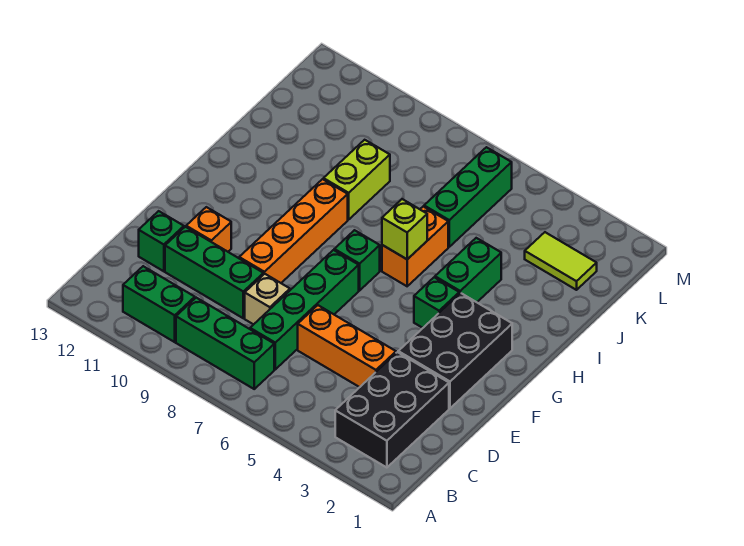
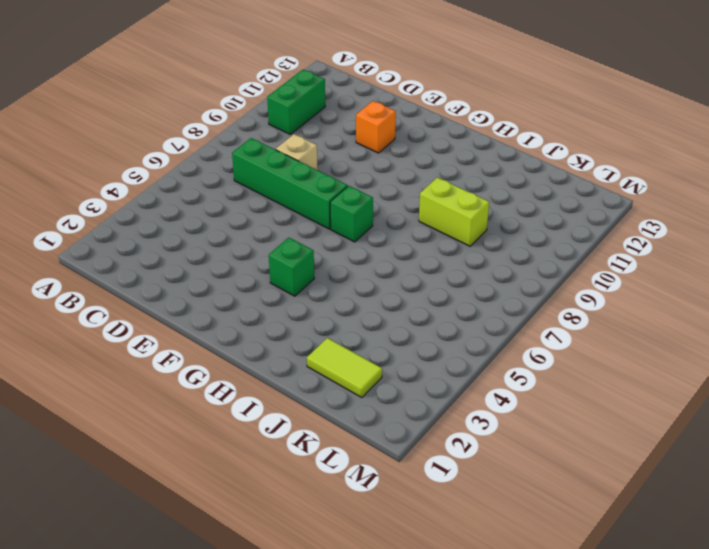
lime 1x2 tile [307,338,382,398] -> lime 1x2 tile turned to [525,232,597,290]
none -> black 2x3 brick [335,352,449,468]
none -> green 1x3 brick [176,298,274,389]
none -> orange 1x3 brick [298,305,396,387]

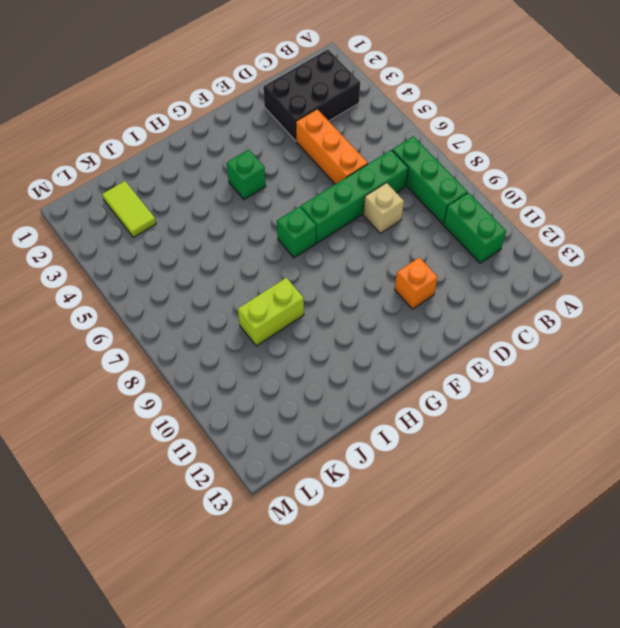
none -> green 1x3 brick [165,227,263,318]
none -> green 1x1 brick [139,211,184,271]
none -> black 2x3 brick [398,293,512,408]

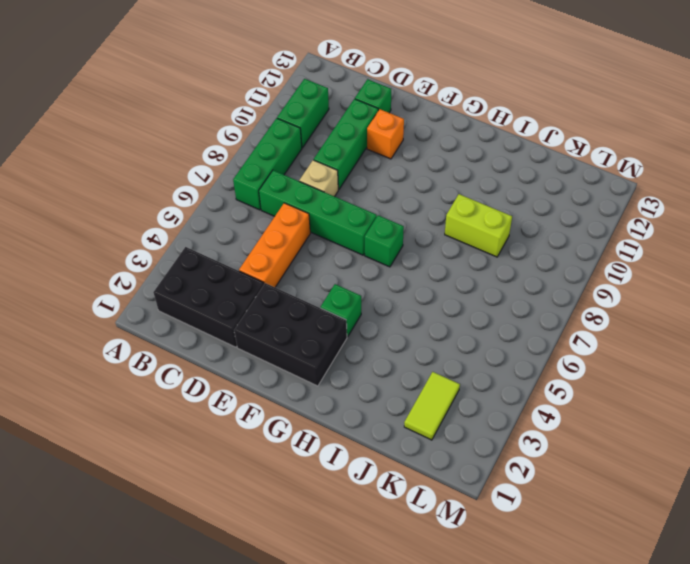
none -> orange 1x4 brick [239,179,348,283]
none -> green 1x2 brick [435,238,501,302]
none -> orange 1x2 brick [382,207,448,286]

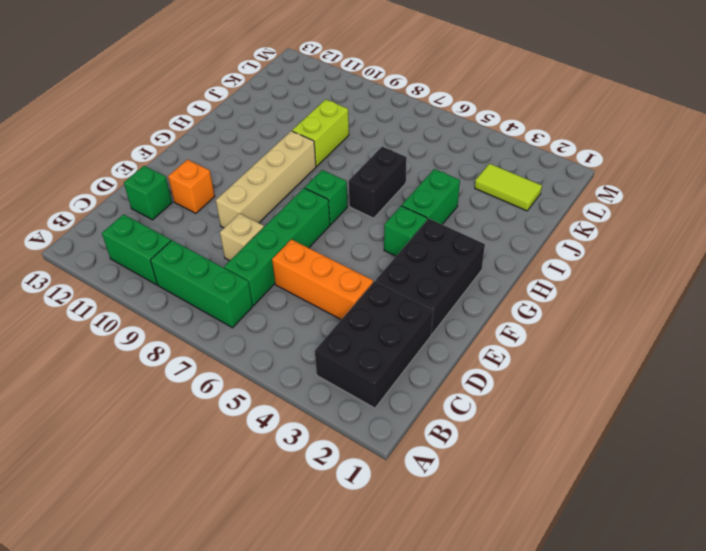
tan 1x4 brick [216,131,316,228] -> orange 1x4 brick [239,179,348,283]
black 1x2 brick [349,147,407,218] -> orange 1x2 brick [382,207,448,286]
none -> green 1x3 brick [165,227,263,318]
none -> green 1x3 brick [424,147,512,247]
none -> lime 1x1 brick [382,199,427,259]

